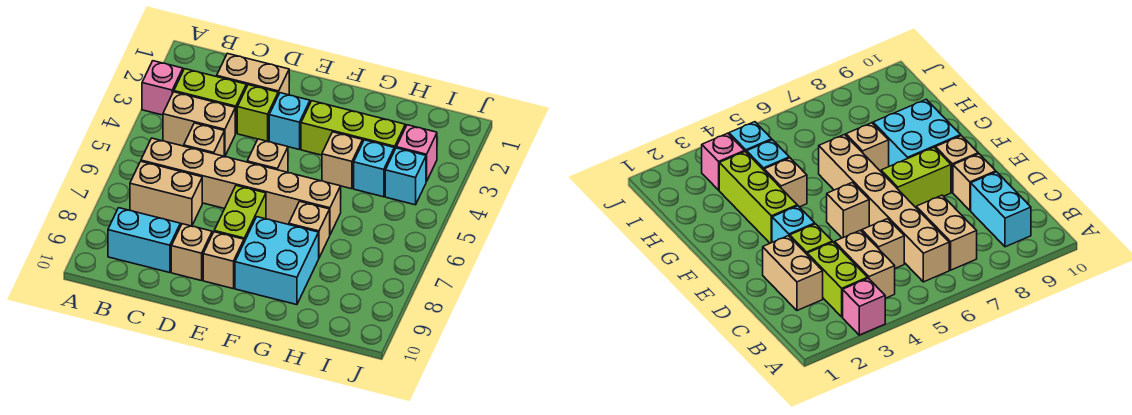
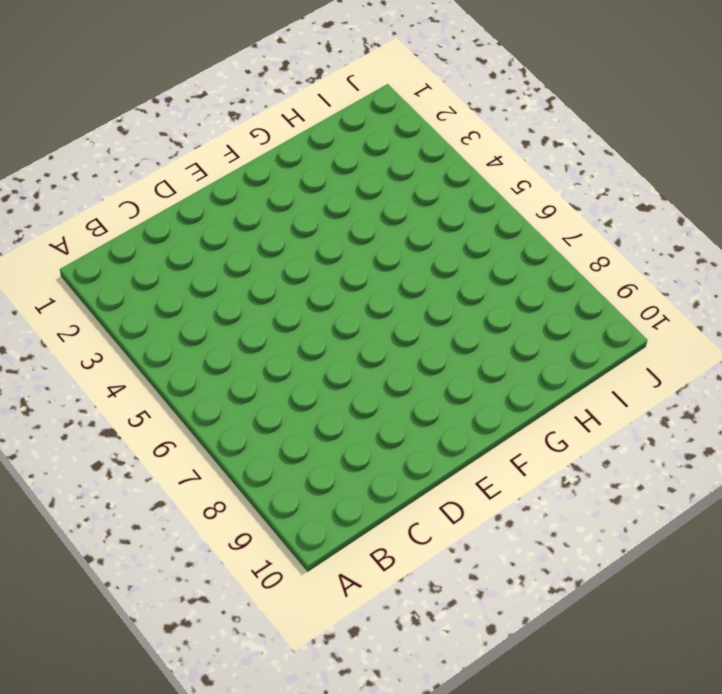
none -> pink 1x1 brick [142,61,183,115]
none -> lime 1x2 brick [174,69,246,133]
none -> tan 1x2 brick [163,92,235,157]

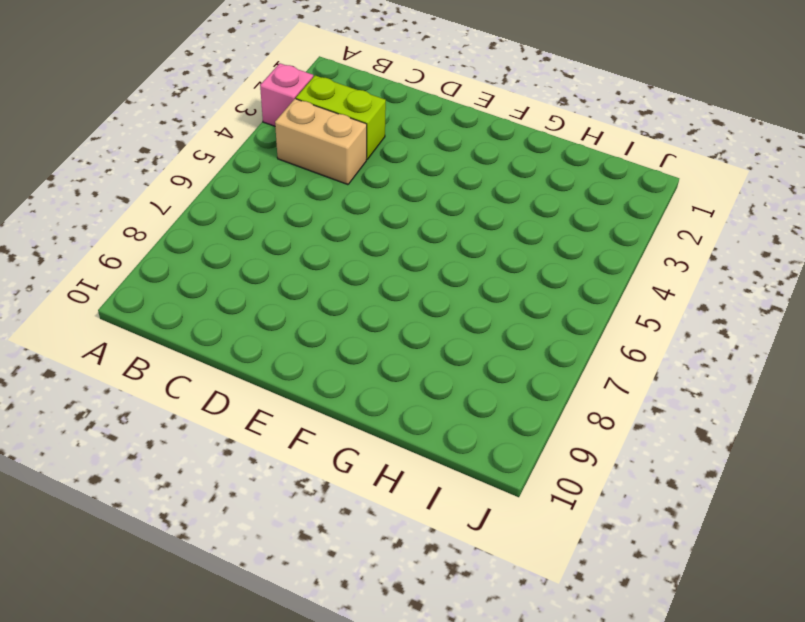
none -> tan 1x6 brick [141,138,341,234]
none -> tan 1x2 brick [130,161,202,226]
none -> cyan 1x2 brick [108,208,180,273]

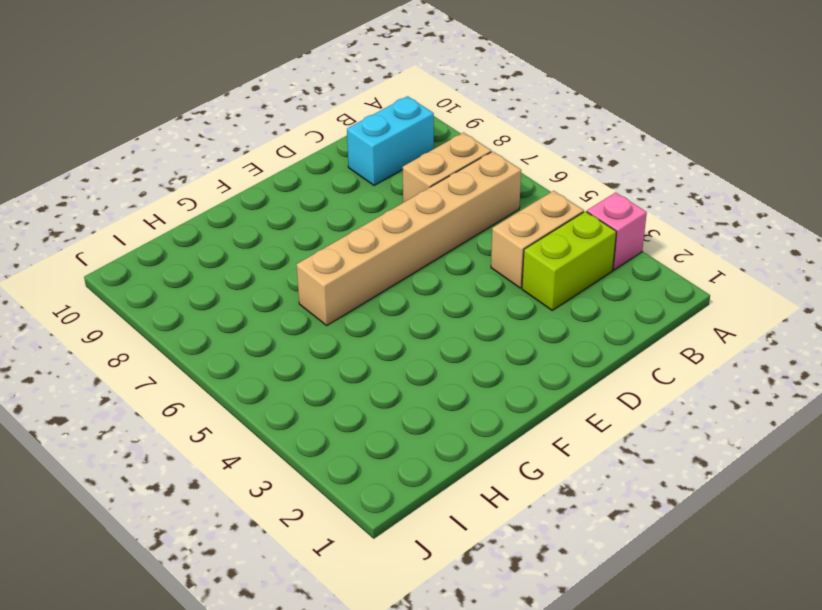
none -> tan 1x2 brick [217,53,289,95]
none -> tan 1x1 brick [184,123,224,156]
none -> lime 1x1 brick [237,85,278,141]

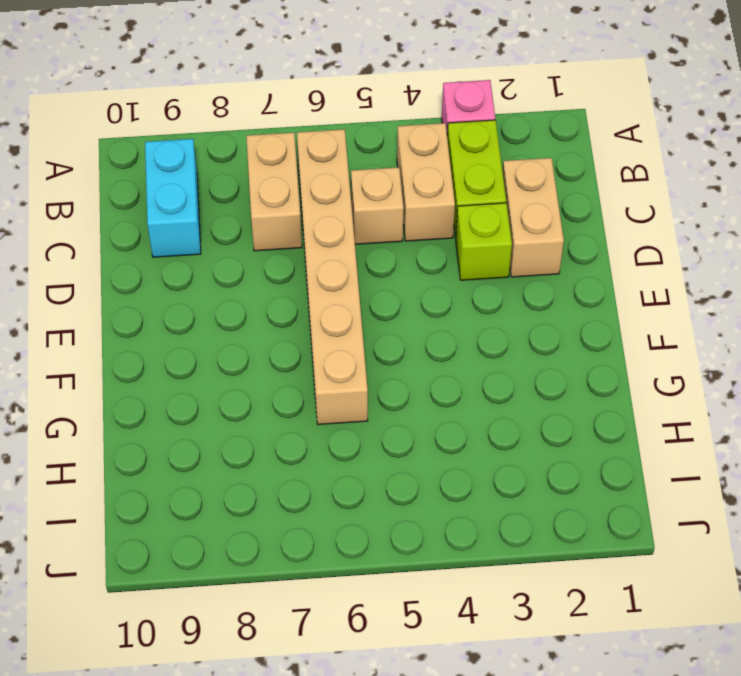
none -> tan 1x1 brick [171,224,212,281]
none -> cyan 1x1 brick [269,93,310,149]
none -> tan 1x1 brick [247,139,288,172]

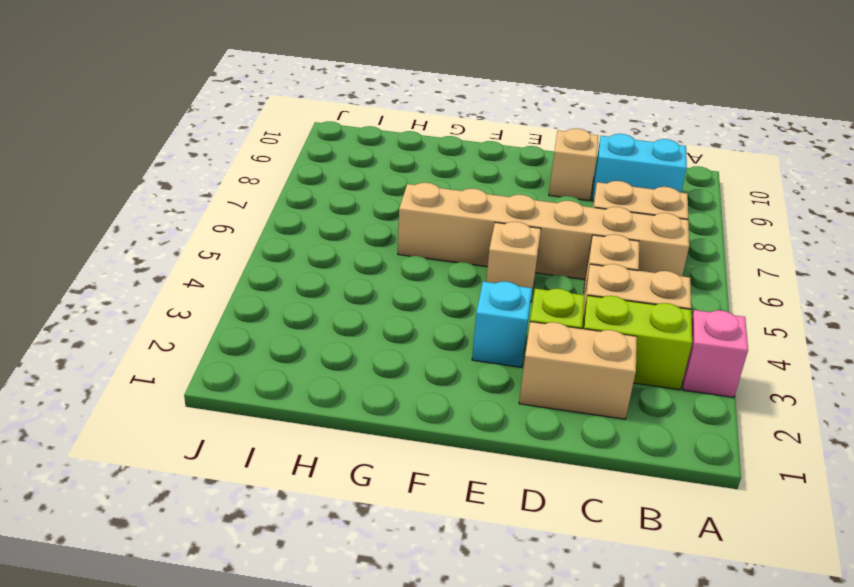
none -> lime 1x2 brick [214,185,266,242]
none -> tan 1x1 brick [203,232,244,288]
none -> lime 1x3 brick [301,101,405,155]

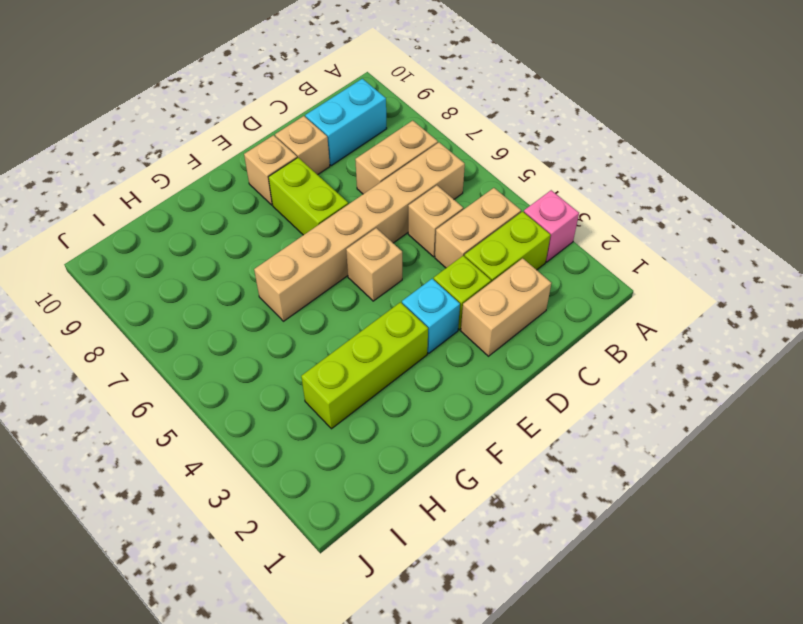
none -> cyan 2x2 brick [235,217,319,305]
none -> tan 1x1 brick [322,132,363,189]
none -> tan 1x1 brick [289,201,330,258]

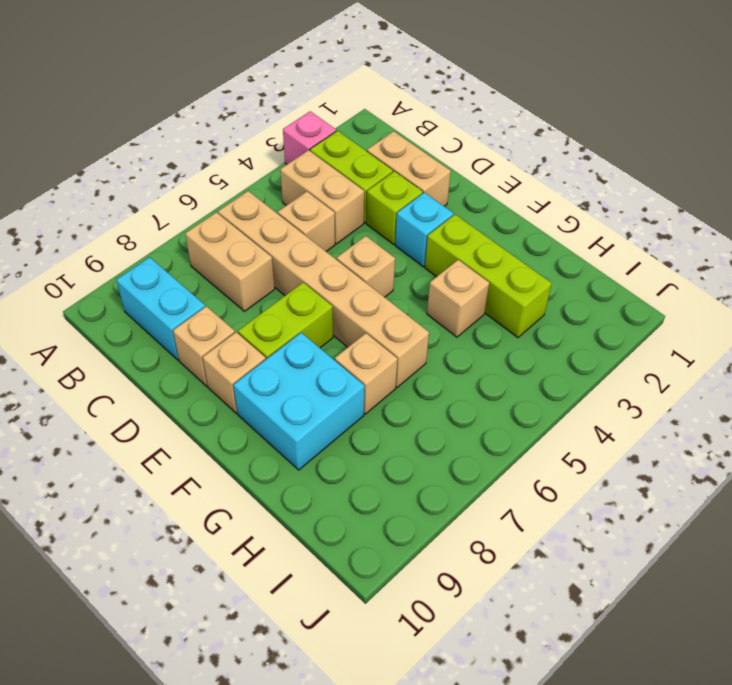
none -> cyan 1x1 brick [354,140,394,197]
none -> pink 1x1 brick [396,125,437,182]
none -> cyan 1x1 brick [385,148,426,205]

